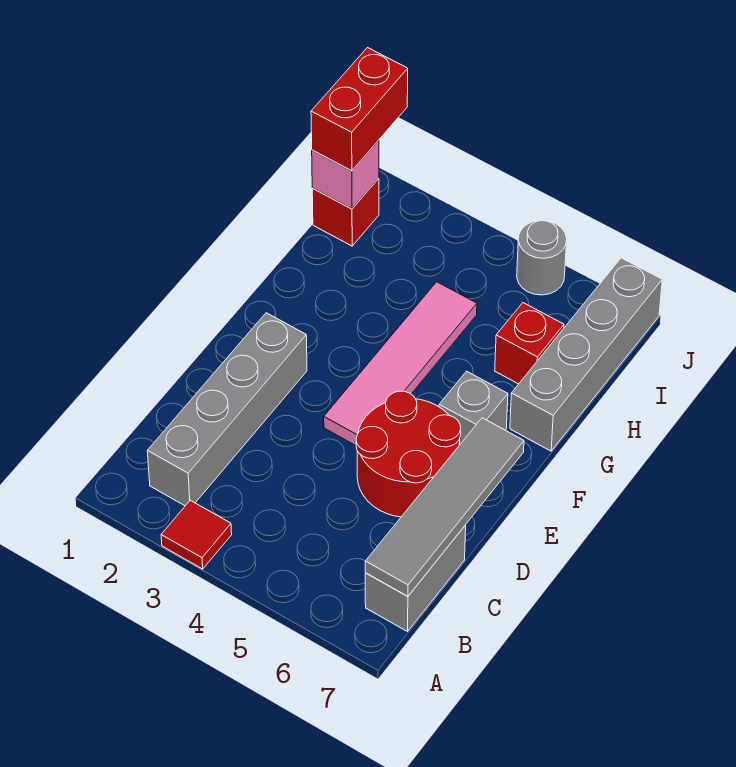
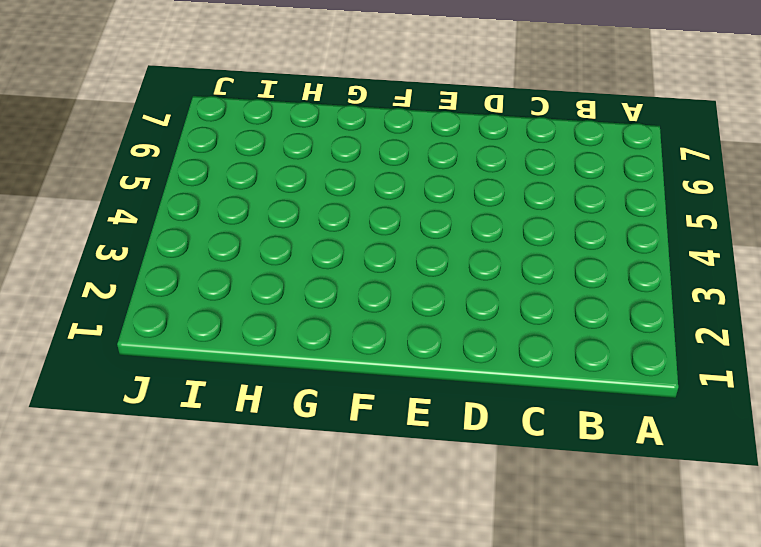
none -> red 1x1 tile [161,500,232,569]
none -> grey 1x4 brick [147,313,307,506]
none -> grey 1x2 brick [365,525,466,632]

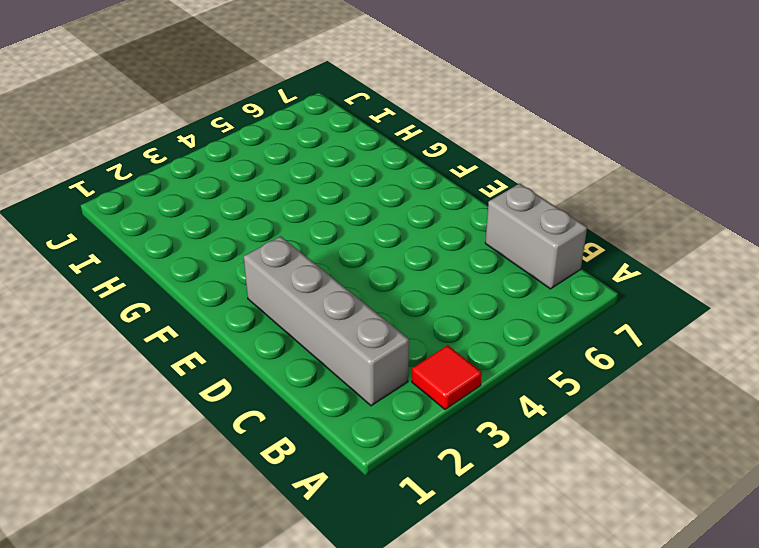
none -> red 2x2 round brick [356,391,461,517]
none -> pink 1x4 tile [324,282,477,445]
none -> grey 1x1 brick [439,371,508,445]

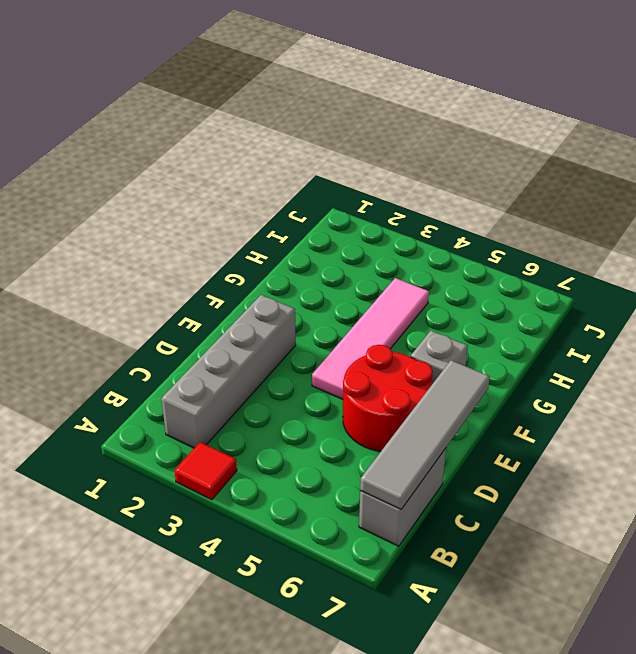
none -> grey 1x4 brick [510,258,662,451]
none -> red 1x1 brick [495,303,564,384]
none -> red 1x1 brick [312,178,379,246]

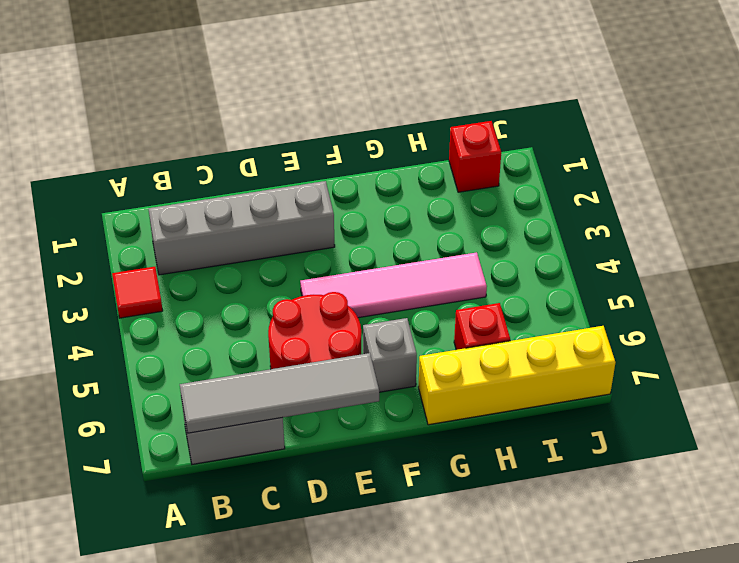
yellow 1x4 brick [418,326,615,425] -> grey 1x4 brick [510,258,662,451]
none -> grey 1x1 round brick [517,220,567,295]
none -> pink 1x1 brick [312,140,379,209]
none -> red 1x2 brick [311,48,408,171]

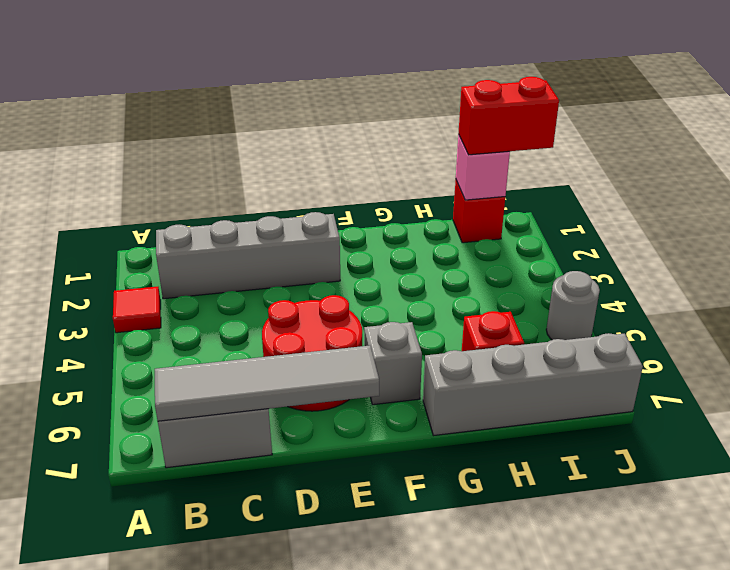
none -> pink 1x4 tile [324,282,477,445]

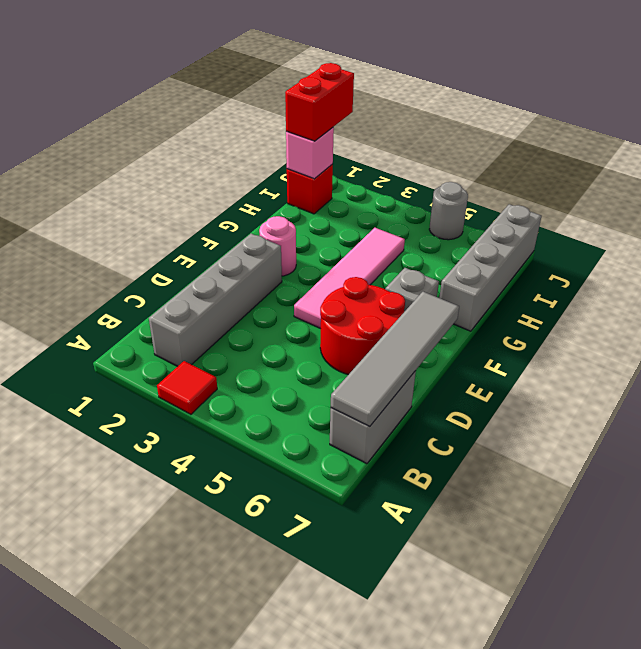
pink 1x1 round brick [259,216,296,276] -> none
none -> red 1x1 brick [495,303,564,384]

